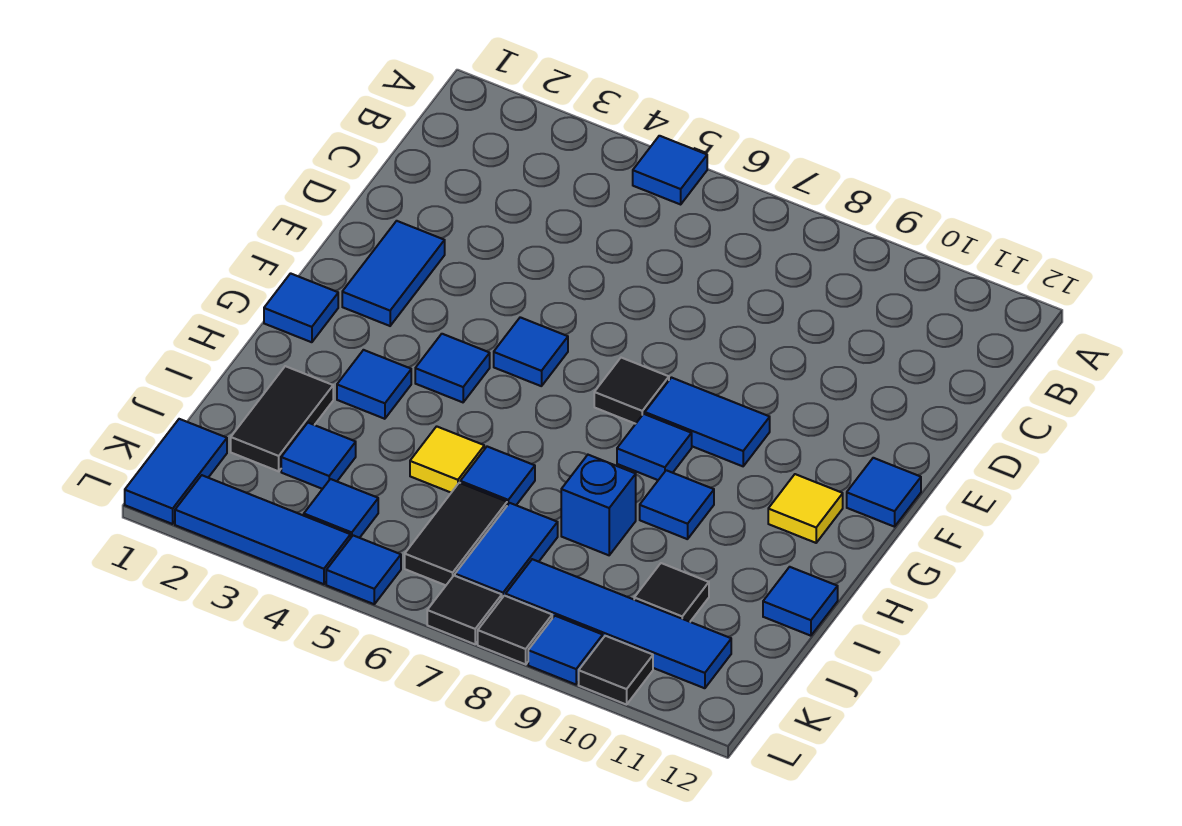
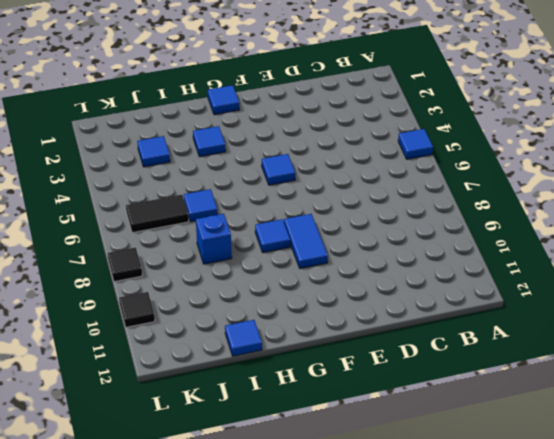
none -> blue 1x2 tile [342,221,445,326]
none -> black 1x1 tile [594,358,669,424]
none -> blue 1x1 tile [847,458,921,527]
none -> blue 1x1 tile [415,334,490,402]

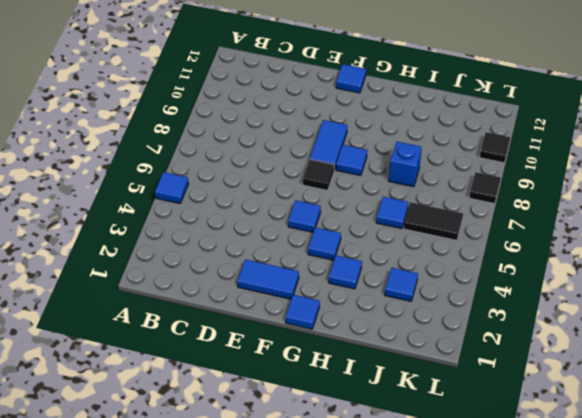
none -> yellow 1x1 tile [768,474,843,543]
none -> blue 1x1 tile [640,470,714,539]
none -> black 1x2 tile [231,366,333,471]
none -> yellow 1x1 tile [410,426,484,493]

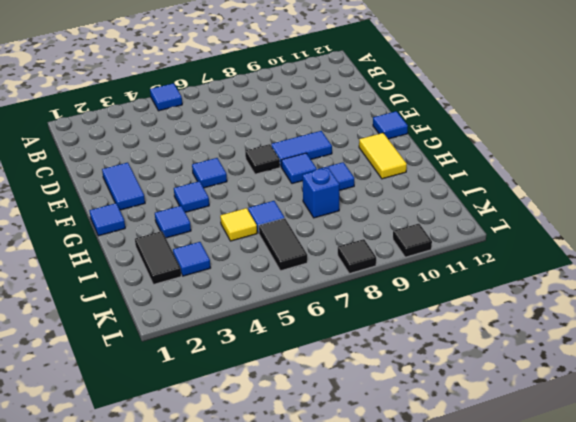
yellow 1x2 tile [359,133,407,179] -> yellow 1x1 tile [768,474,843,543]
none -> blue 1x1 tile [763,567,838,636]
none -> blue 1x2 tile [455,503,558,598]
none -> black 1x1 tile [634,563,709,622]
none -> blue 1x2 tile [125,419,227,524]

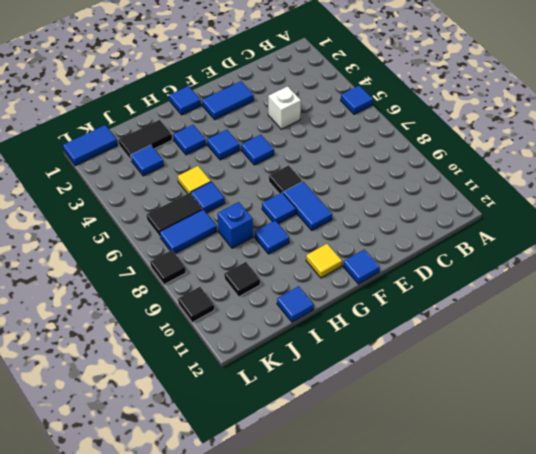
white 1x1 brick [268,86,301,129] -> none
none -> blue 1x1 tile [304,479,378,538]
none -> blue 1x4 tile [506,559,731,688]
none -> blue 1x3 tile [175,475,351,584]
none -> blue 1x1 tile [326,535,401,604]

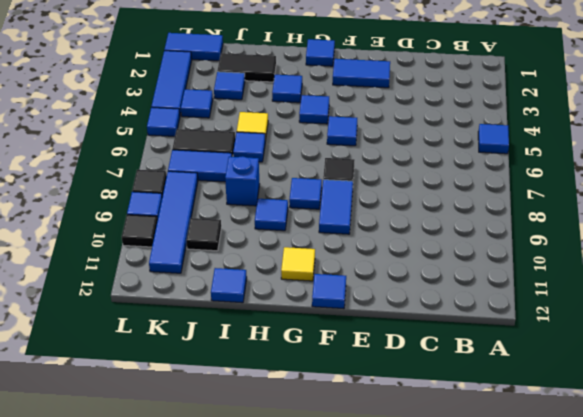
none -> black 1x1 tile [427,576,502,644]

